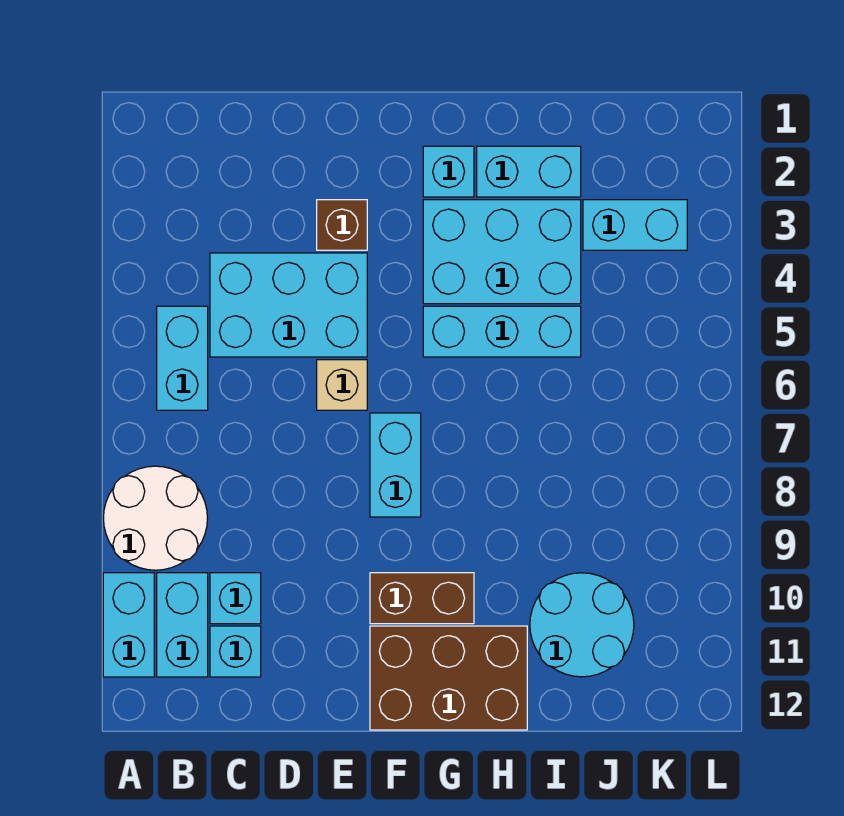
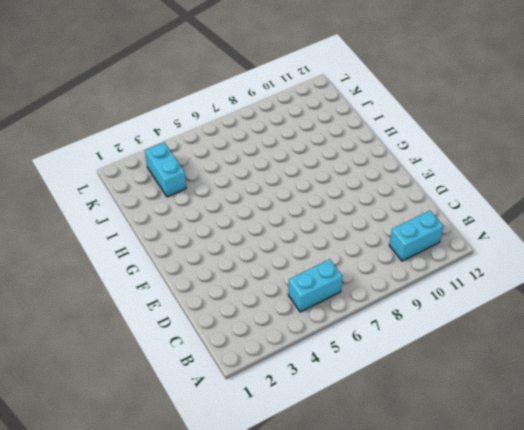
none -> white 2x2 round brick [103,466,207,570]
none -> cyan 1x2 brick [103,573,154,677]
none -> cyan 2x3 brick [210,253,367,357]

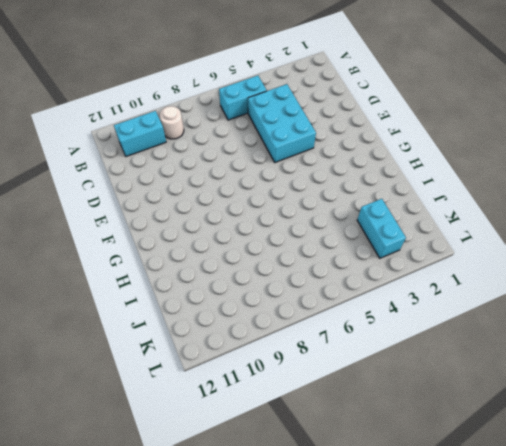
white 1x1 round brick [160,106,184,139] -> white 2x2 round brick [103,466,207,570]
none -> cyan 1x2 brick [103,573,154,677]
none -> cyan 1x1 brick [210,573,261,624]
none -> cyan 1x1 brick [210,626,261,677]

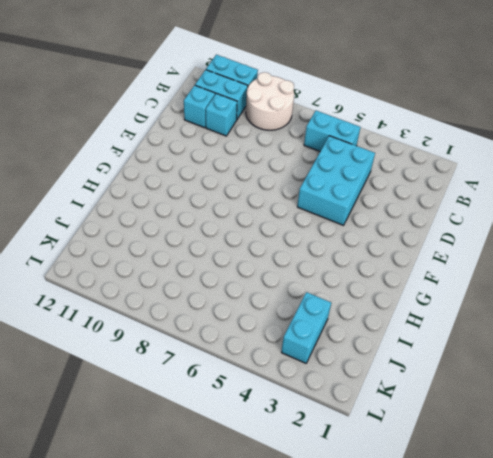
none -> brown 1x1 brick [317,200,367,250]
none -> tan 1x1 brick [317,360,367,410]
none -> cyan 1x2 brick [370,413,421,517]

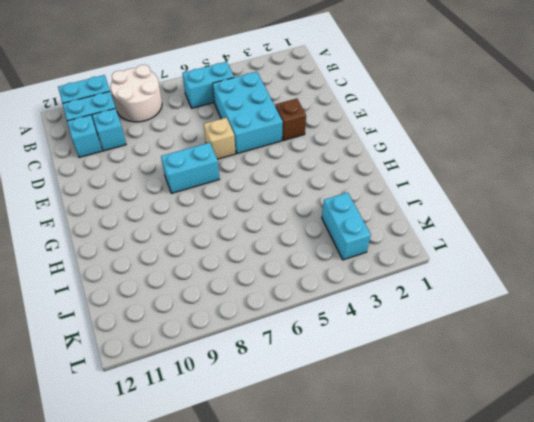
none -> brown 1x2 brick [370,573,474,624]
none -> brown 2x3 brick [370,626,527,730]
none -> cyan 1x1 brick [423,146,474,197]

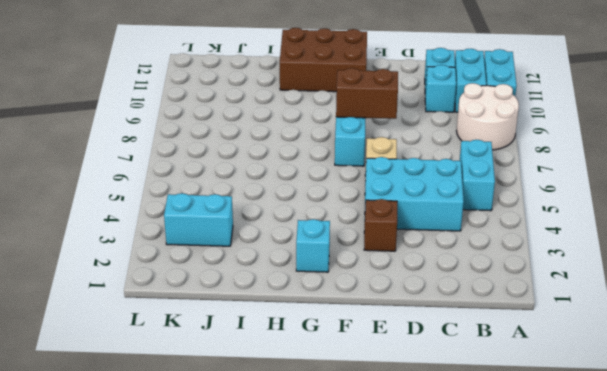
brown 1x2 brick [336,68,398,119] -> brown 1x2 brick moved to [370,573,474,624]
none -> cyan 2x3 brick [423,200,581,304]
none -> cyan 1x3 brick [423,306,581,357]
none -> cyan 1x2 brick [477,146,581,197]

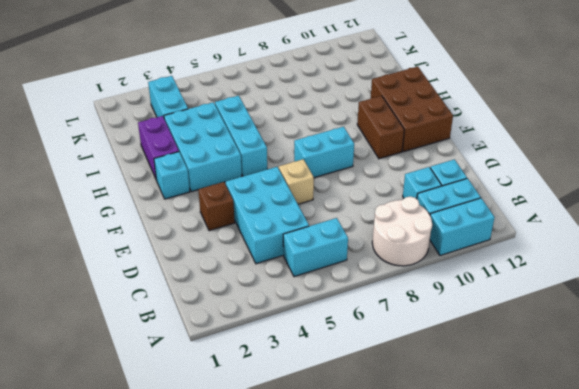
purple 1x2 brick [138,116,179,178] -> cyan 1x2 brick [477,146,581,197]
none -> cyan 2x2 round brick [530,573,634,677]

